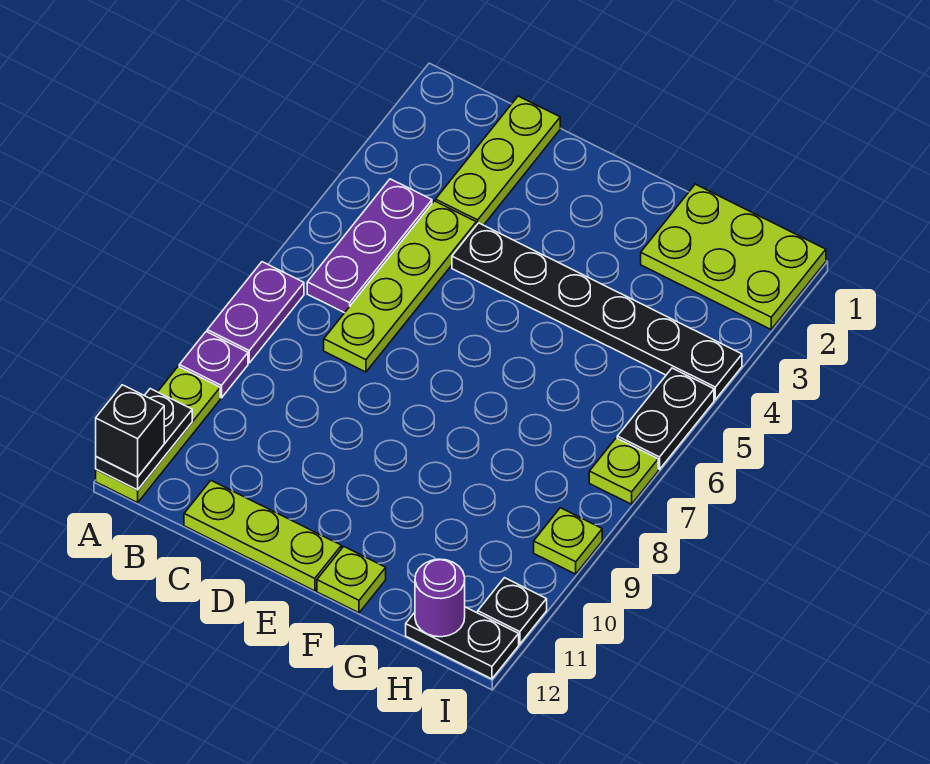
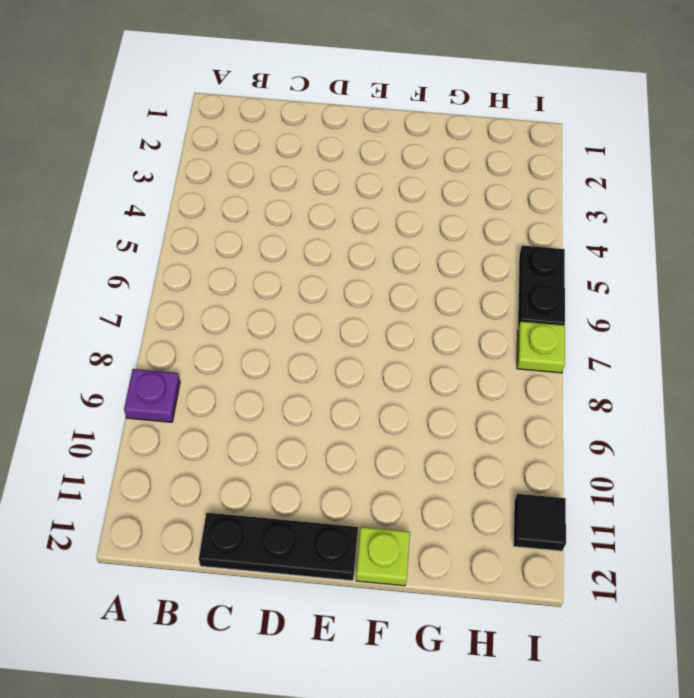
black 1x3 plate [199,513,358,581] -> lime 1x3 plate [184,481,341,591]
black 1x1 tile [513,494,566,551] -> black 1x1 plate [478,578,547,644]
none -> purple 1x2 plate [207,262,304,363]
none -> lime 1x3 plate [96,367,220,503]
none -> purple 1x3 plate [307,179,432,313]

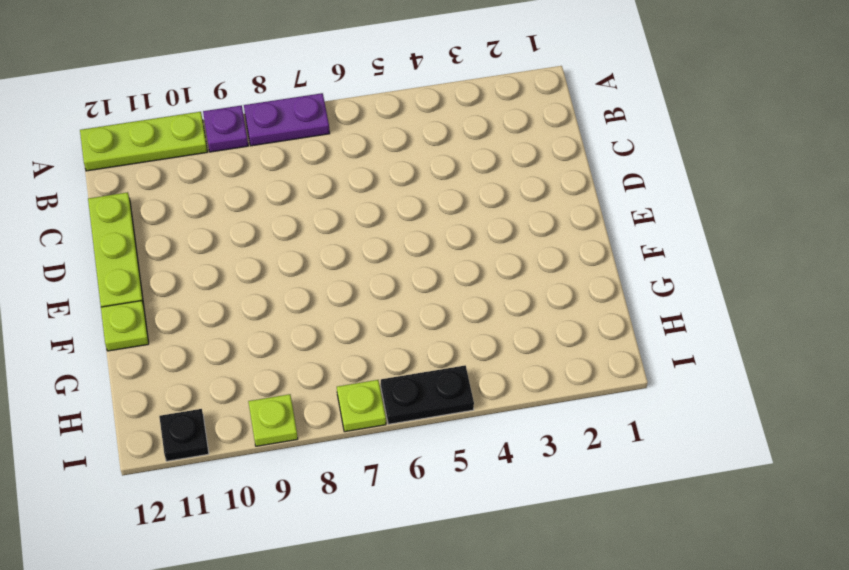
none -> purple 1x3 plate [307,179,432,313]
none -> lime 1x3 plate [436,96,560,225]
none -> lime 1x4 plate [324,201,476,372]

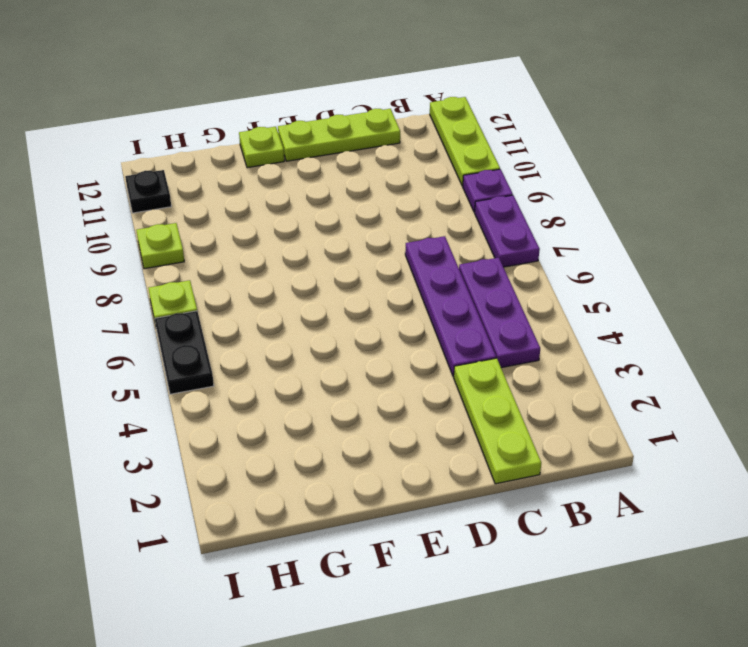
purple 1x4 plate [405,236,496,377] -> lime 1x4 plate [324,201,476,372]
none -> black 1x6 plate [452,223,742,399]
none -> lime 2x3 plate [641,184,826,329]
none -> black 1x2 plate [406,607,519,679]

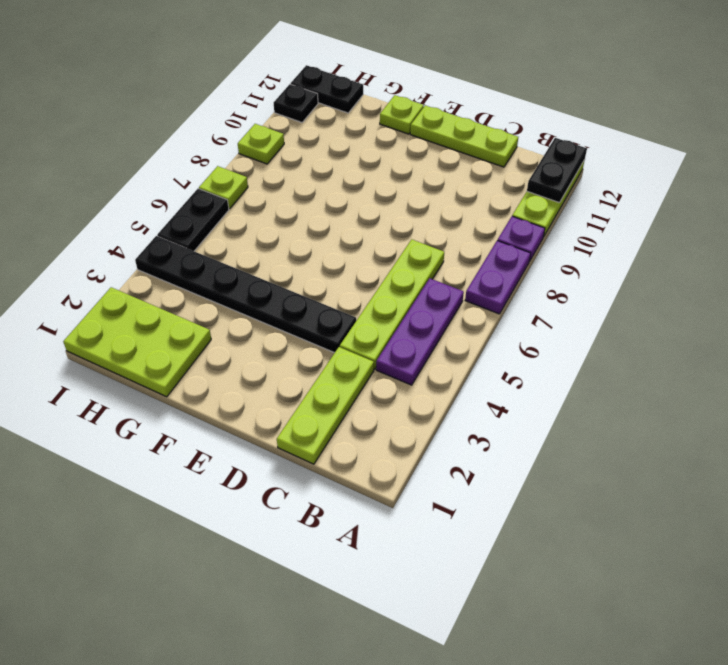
none -> purple 1x1 round brick [415,559,465,637]
none -> black 1x1 brick [96,385,164,477]

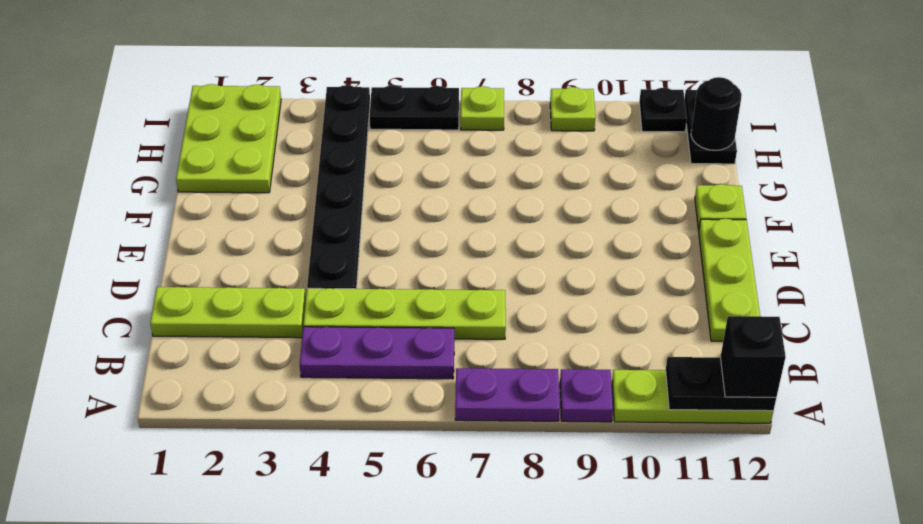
black 1x1 round brick [691,77,742,150] -> purple 1x1 round brick [415,559,465,637]

